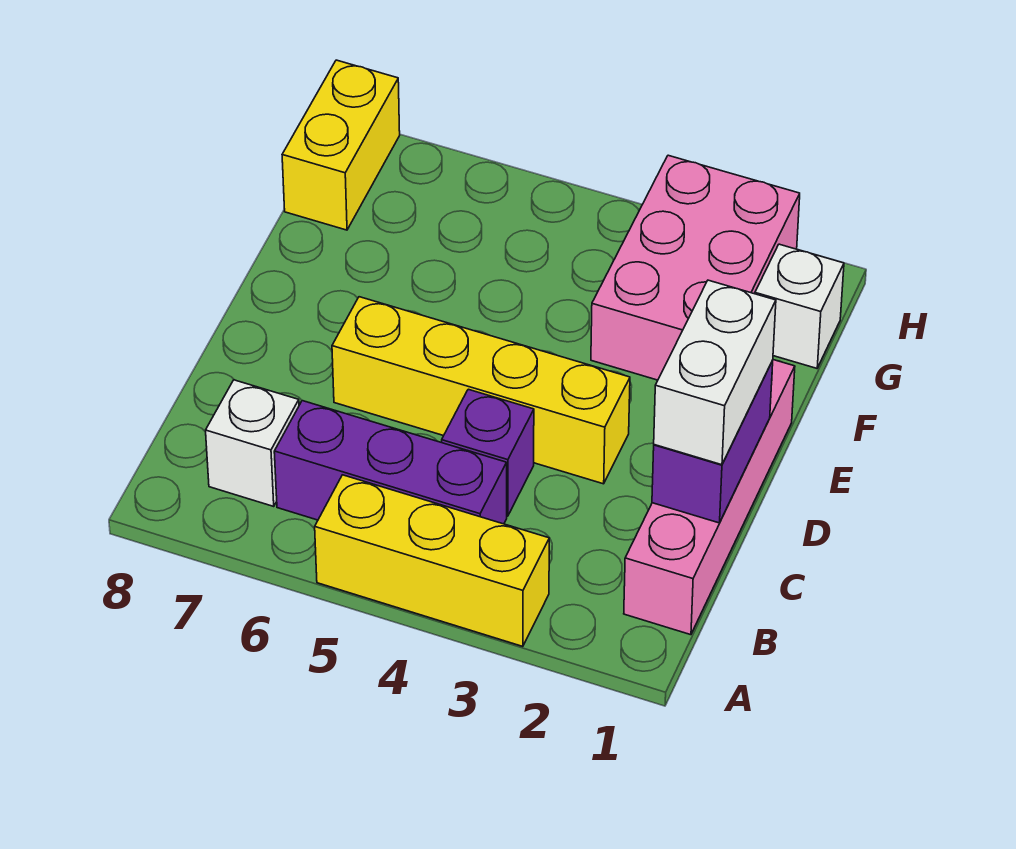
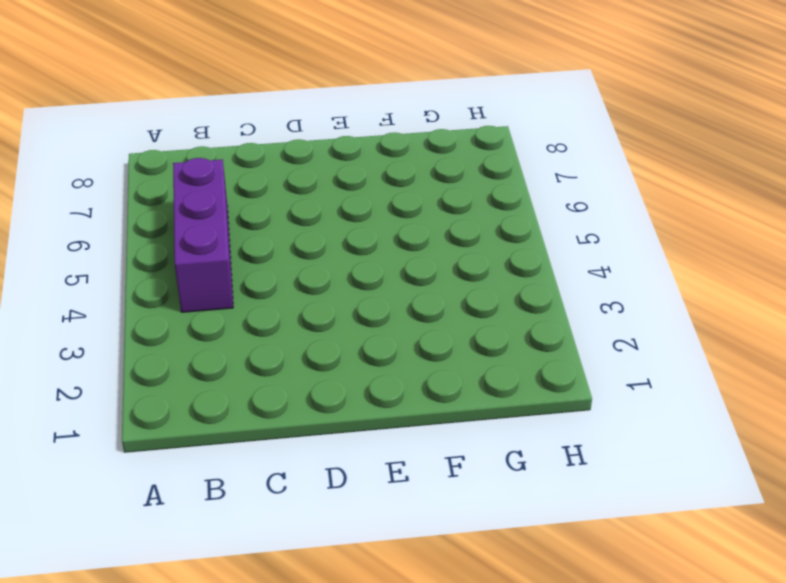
none -> yellow 1x3 brick [315,475,549,646]
none -> pink 1x4 brick [624,360,795,635]

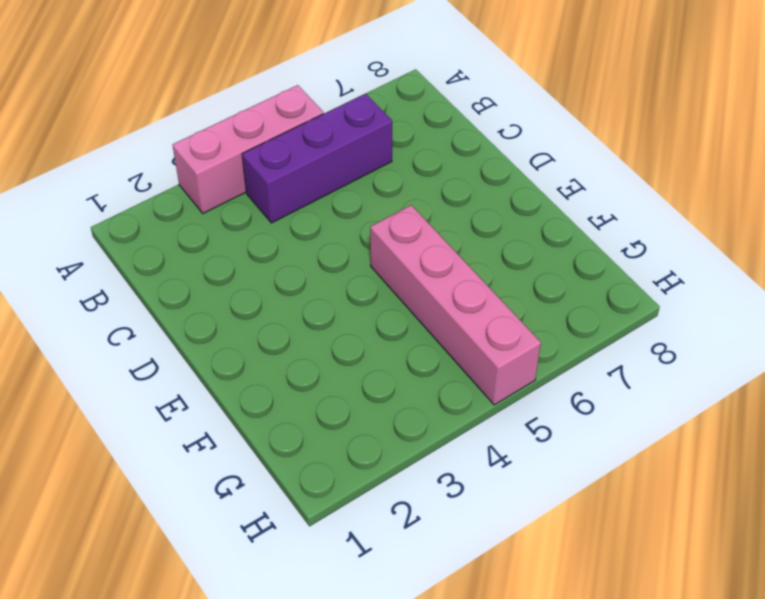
pink 1x3 brick [173,85,324,213] -> yellow 1x3 brick [315,475,549,646]
pink 1x4 brick [370,205,541,405] -> pink 1x4 brick moved to [624,360,795,635]
none -> white 1x1 brick [206,380,299,506]
none -> purple 1x1 brick [442,389,534,516]

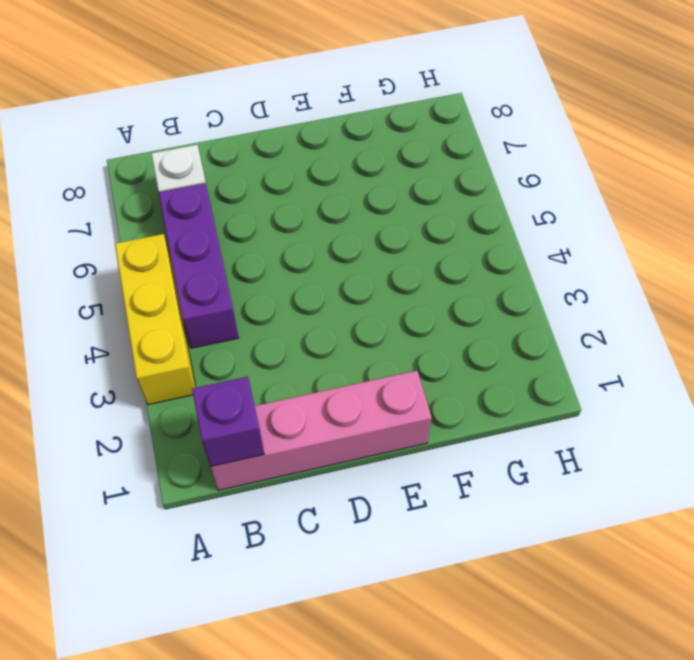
purple 1x1 brick [192,377,264,467] -> purple 1x1 brick moved to [442,389,534,516]
none -> yellow 1x4 brick [332,297,630,484]
none -> pink 2x3 brick [591,155,800,380]

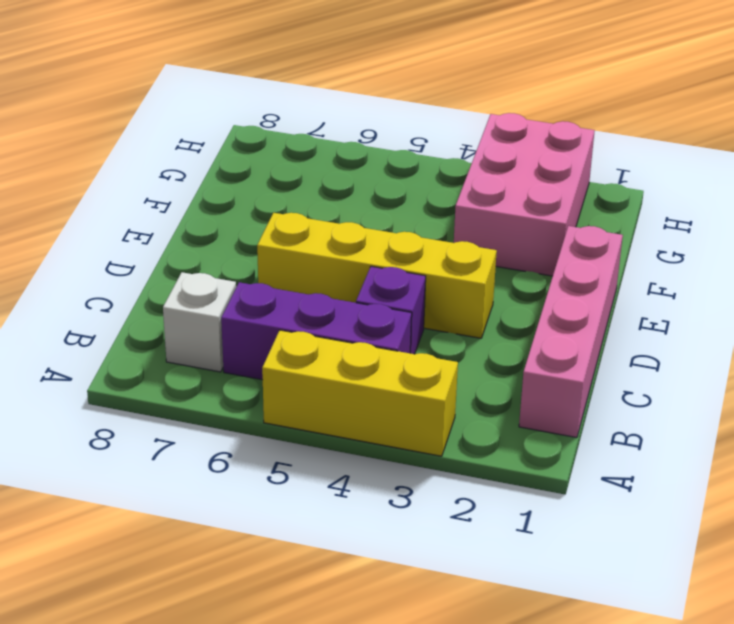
none -> white 1x1 brick [755,244,844,368]
none -> yellow 1x2 brick [282,60,400,230]

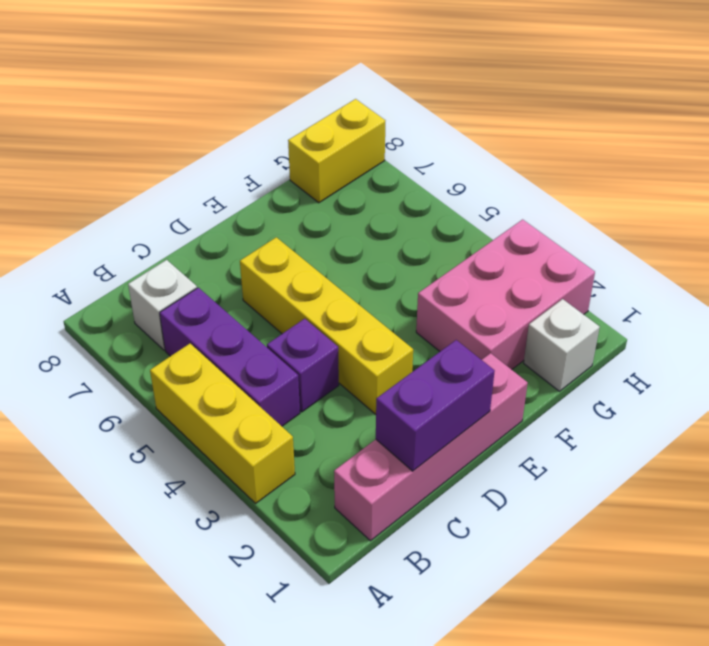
none -> white 1x2 brick [654,280,776,465]

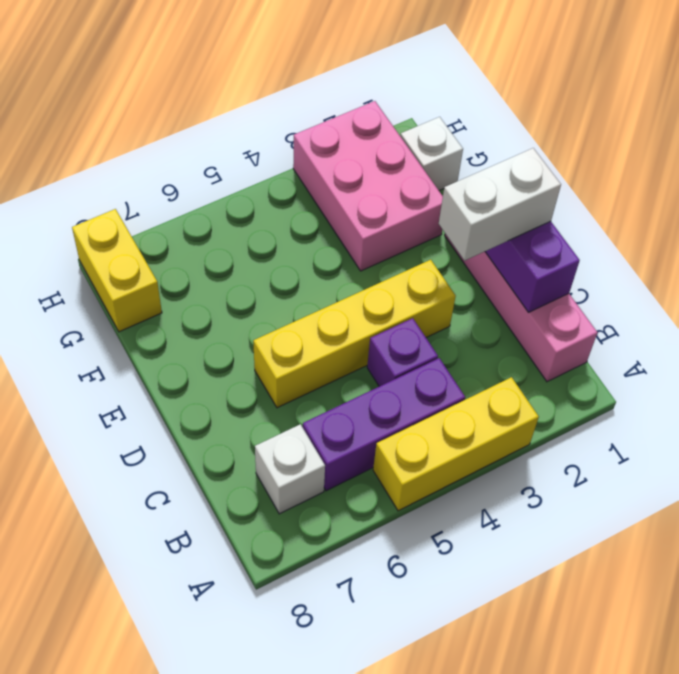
white 1x2 brick [439,148,561,260] -> white 1x2 brick turned to [654,280,776,465]

